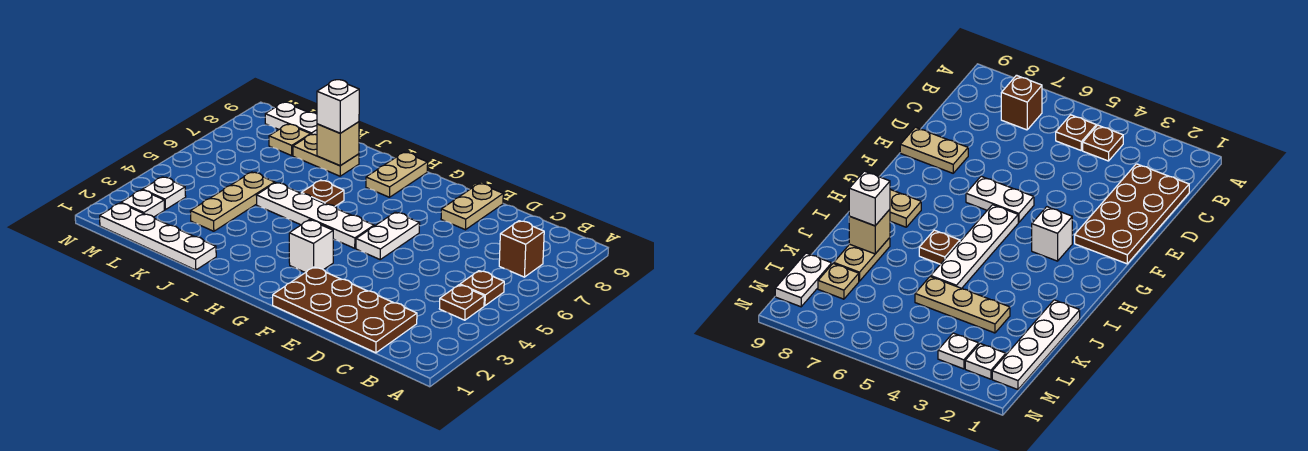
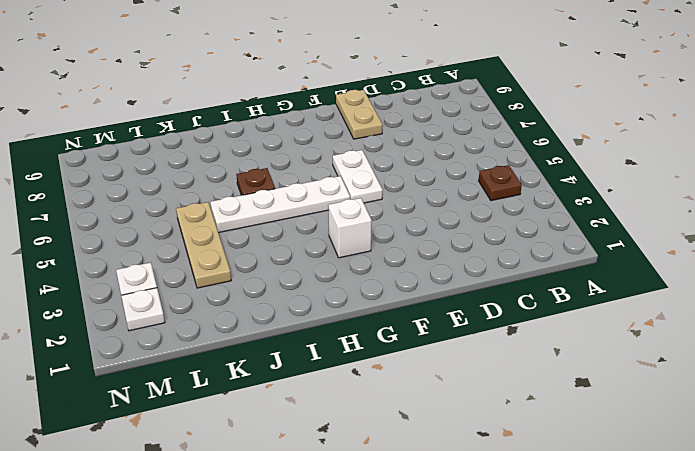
none -> brown 1x1 plate [460,271,504,306]
none -> brown 1x1 brick [499,221,544,277]
none -> brown 2x4 plate [273,267,417,353]

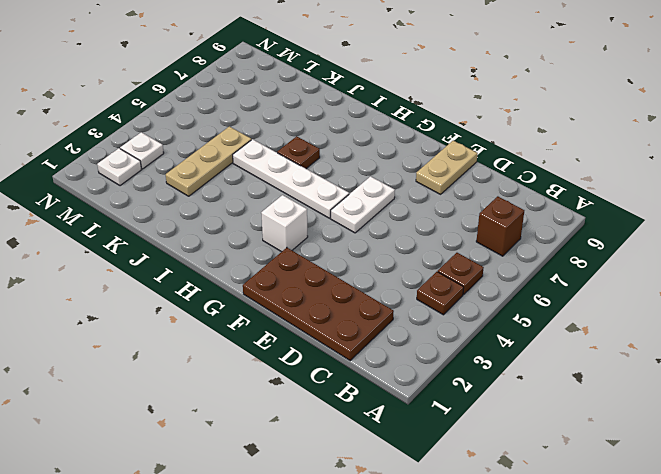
none -> tan 1x2 plate [366,152,428,197]
none -> white 1x4 plate [100,203,216,270]
none -> tan 1x2 plate [293,134,359,176]

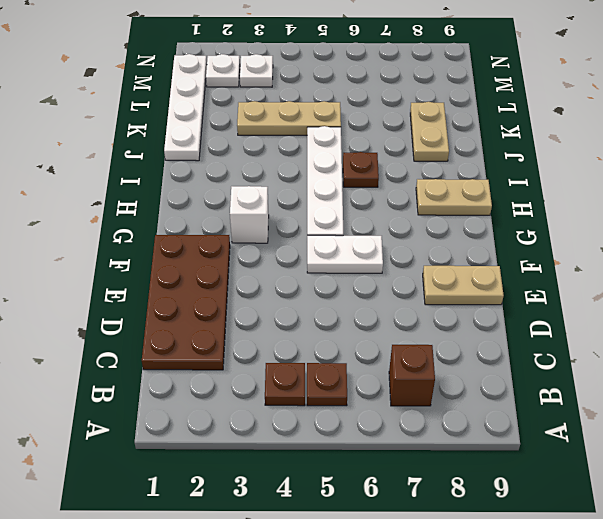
none -> tan 1x1 plate [269,124,311,156]
none -> white 1x2 plate [265,102,317,135]
none -> tan 1x1 brick [317,122,359,166]

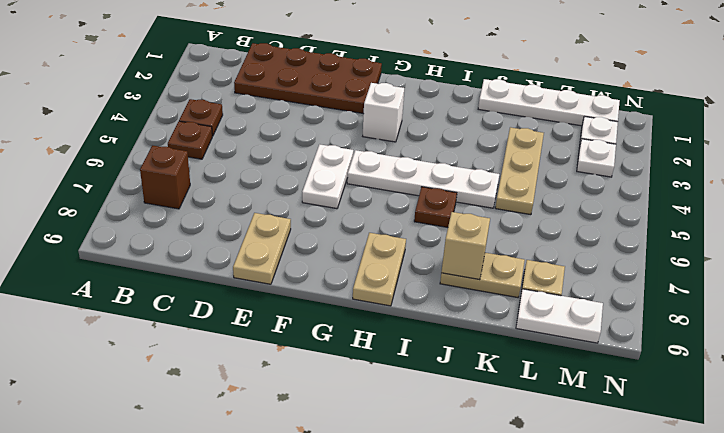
none -> white 1x1 brick [317,80,359,133]

